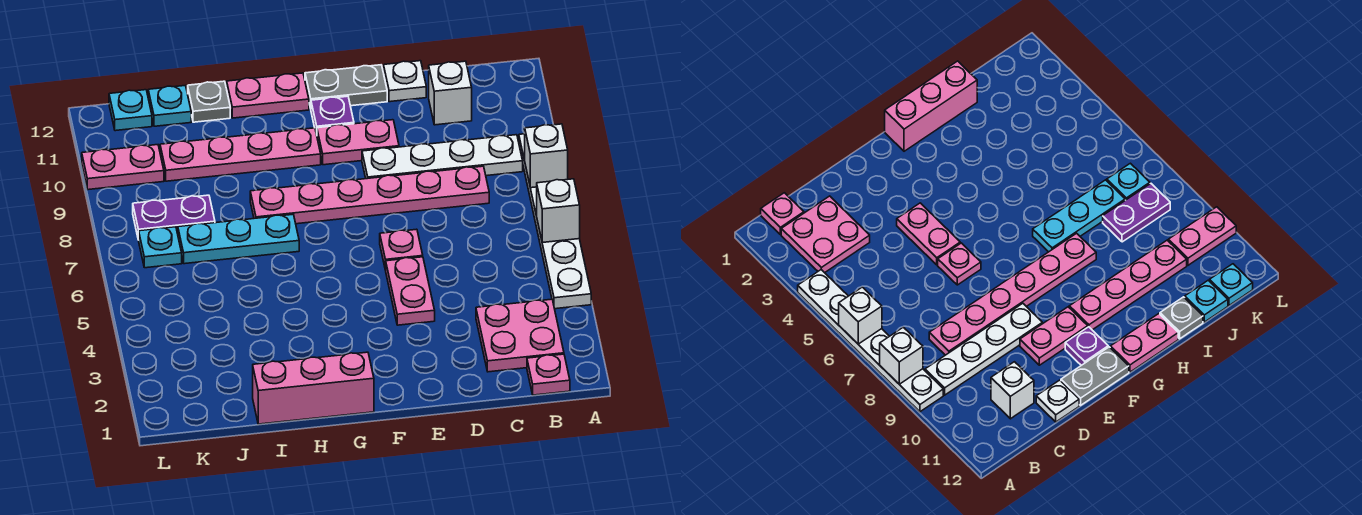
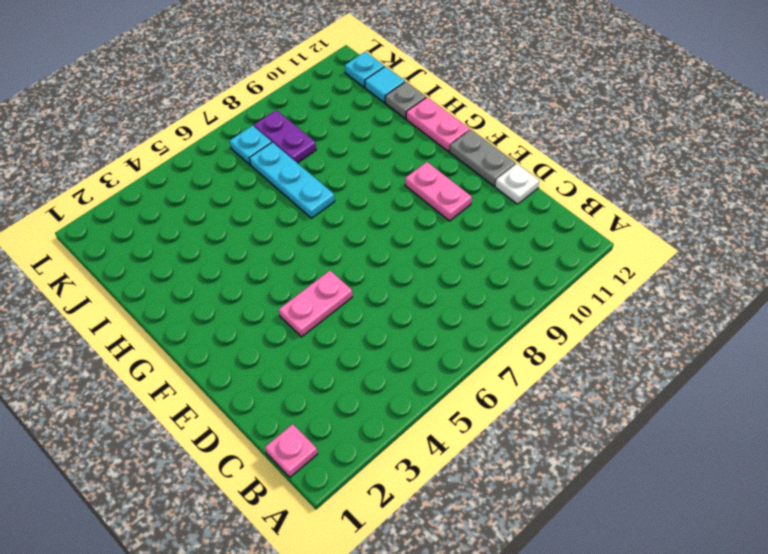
cyan 1x1 tile [365,66,405,103] -> cyan 1x1 plate [148,86,191,126]
none -> white 1x6 plate [519,134,591,309]
none -> pink 2x2 plate [476,299,564,372]
none -> white 1x4 plate [362,135,523,179]

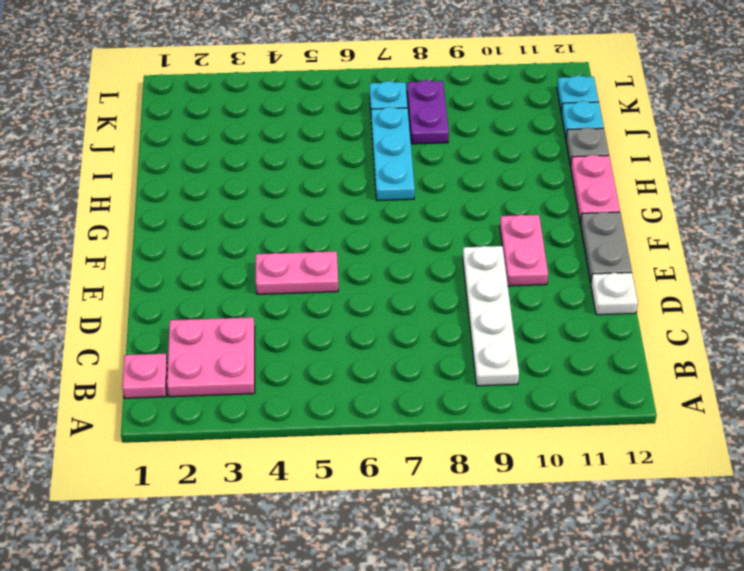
none -> white 1x6 plate [519,134,591,309]
none -> pink 1x6 plate [250,166,489,224]
none -> white 1x1 brick [429,61,472,125]

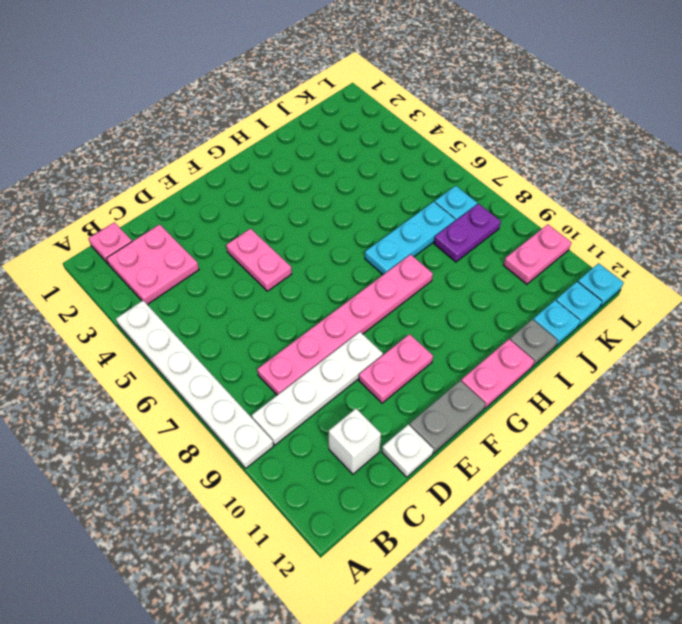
cyan 1x1 plate [578,263,624,307] -> none
none -> pink 1x1 plate [380,229,423,270]
none -> purple 1x1 plate [311,96,354,134]
none -> pink 1x3 brick [253,352,374,424]

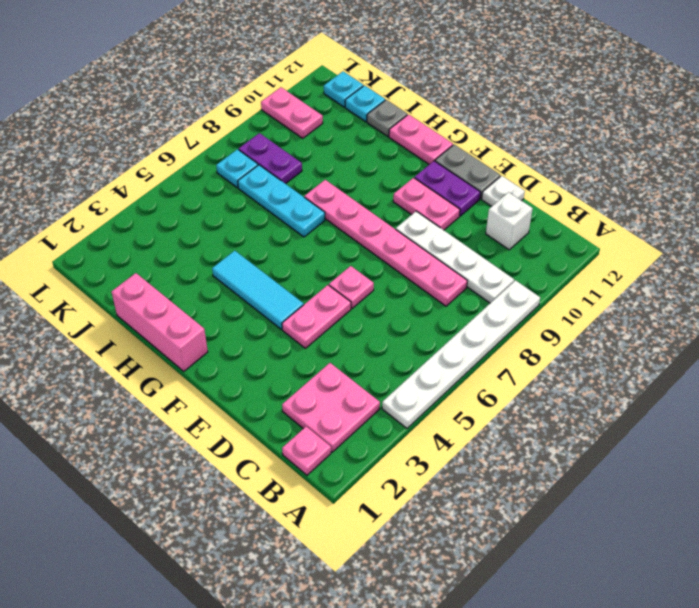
purple 1x2 plate [414,161,480,216] -> purple 1x1 plate [311,96,354,134]
cyan 1x3 tile [212,251,304,329] -> none
none -> pink 1x4 plate [160,128,321,181]
none -> white 1x1 brick [537,179,580,243]
none -> white 1x1 brick [525,124,568,188]

